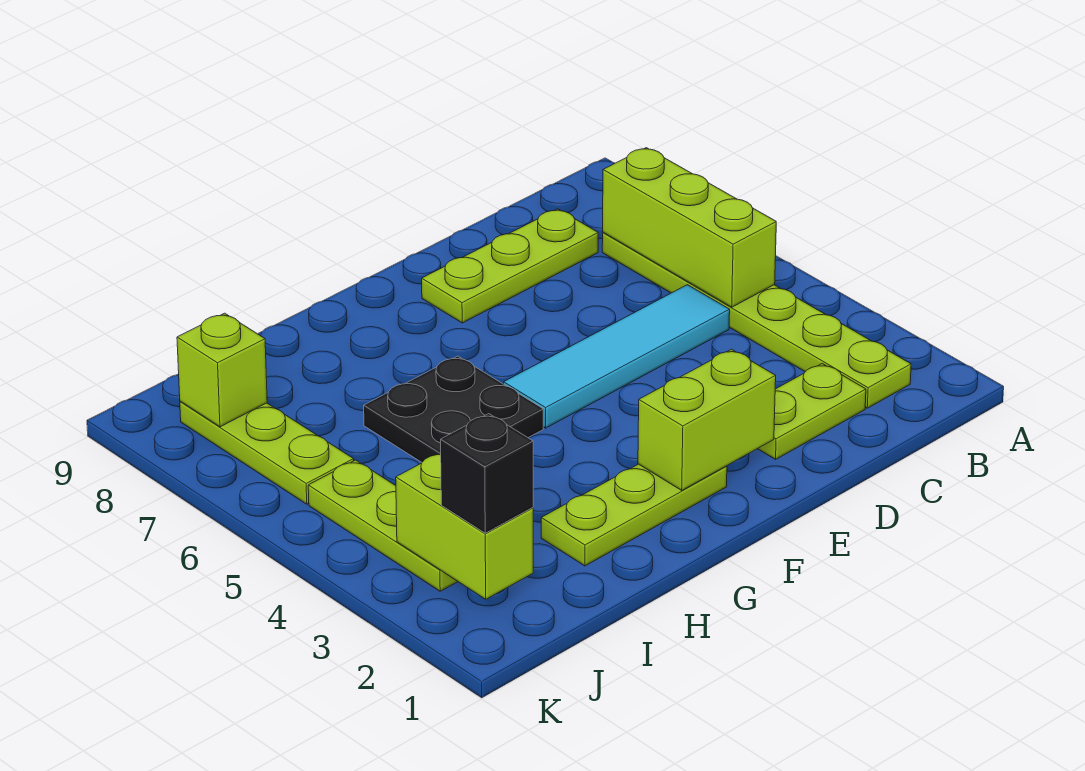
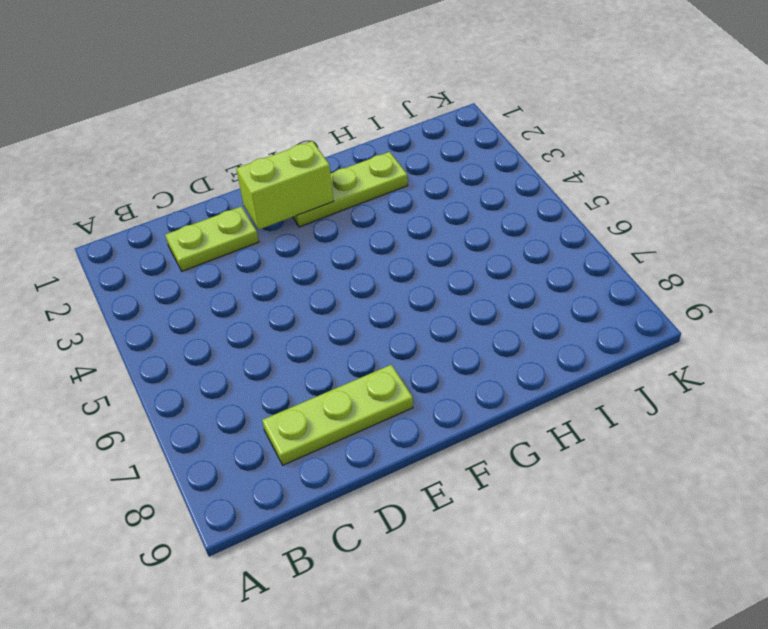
none -> lime 1x6 plate [602,232,911,408]
none -> cyan 1x4 tile [504,285,730,428]
none -> black 2x2 plate [364,356,543,462]

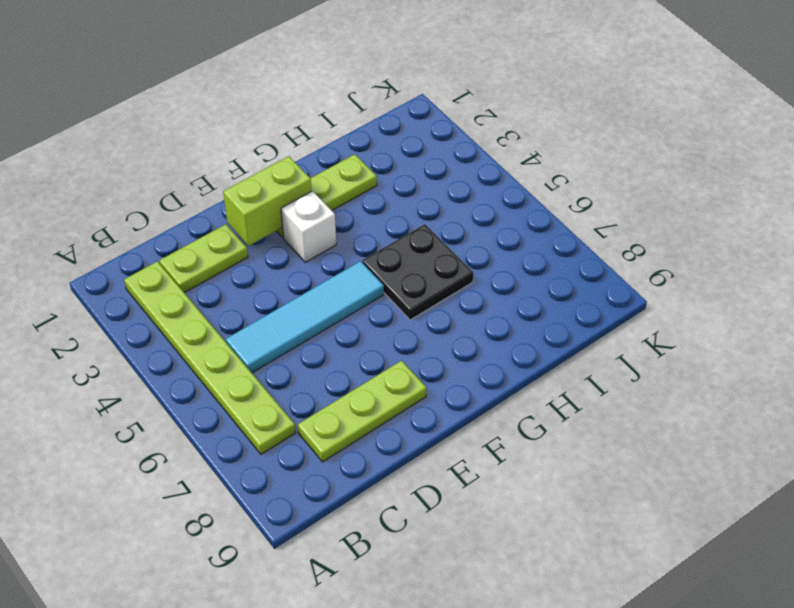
white 1x1 brick [281,191,336,262] -> none
none -> lime 1x3 plate [308,460,458,591]
none -> lime 1x3 plate [180,401,354,504]
none -> lime 1x3 brick [603,148,776,307]

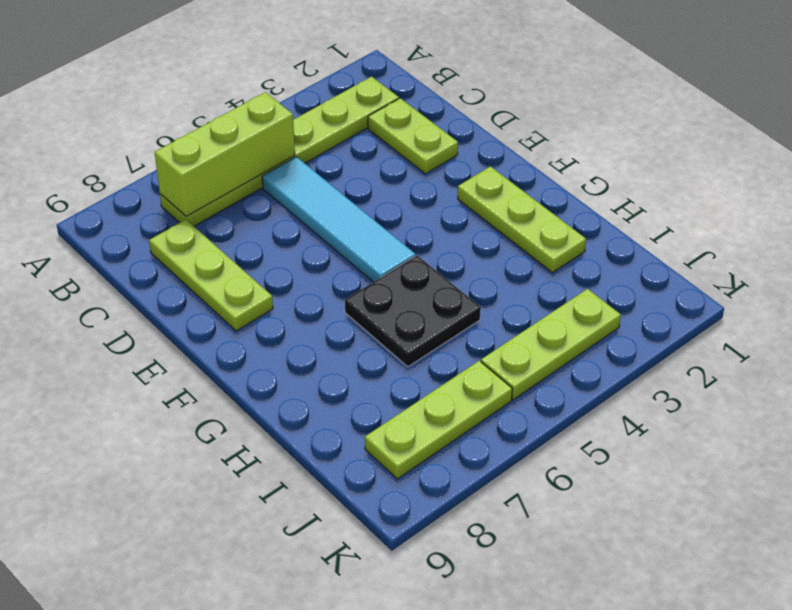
none -> lime 1x2 brick [638,349,776,490]
none -> lime 1x2 brick [396,453,533,599]
none -> lime 1x1 brick [177,313,267,427]

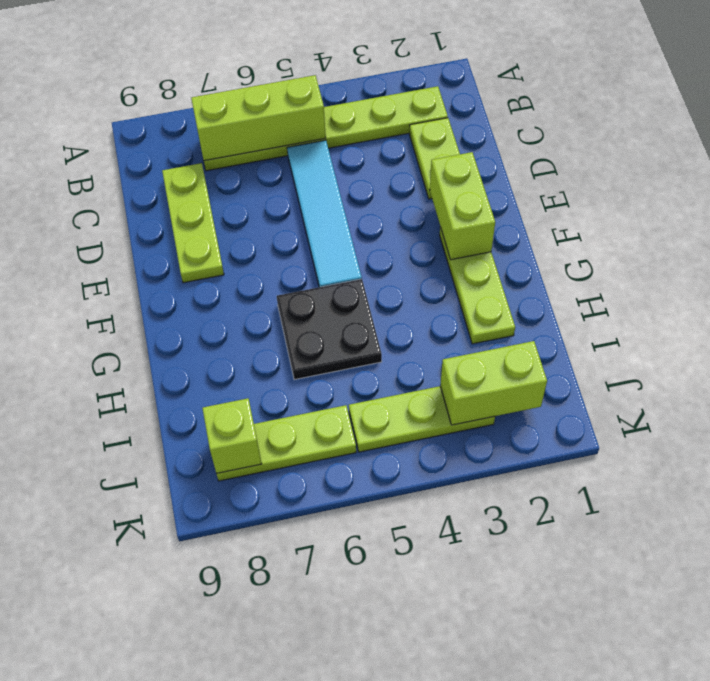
none -> black 1x1 brick [441,414,533,533]

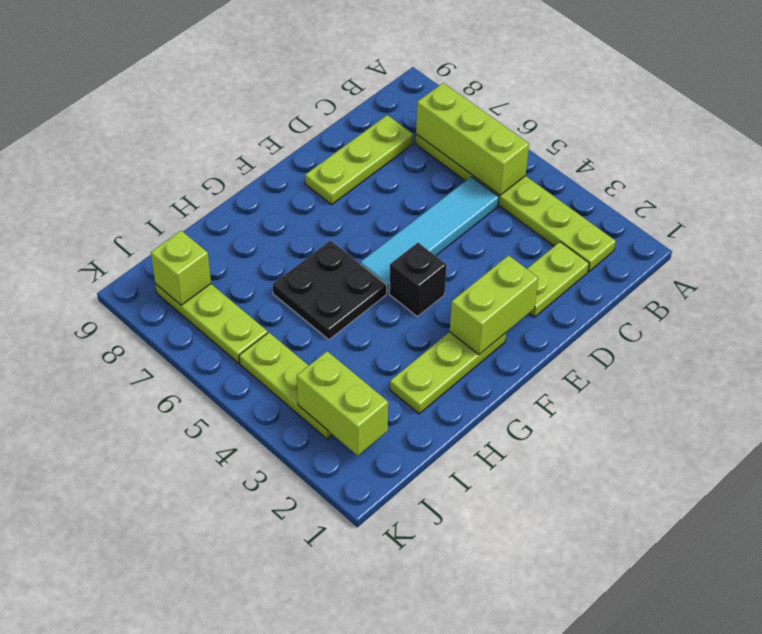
black 1x1 brick [389,243,447,316] -> black 1x1 brick moved to [441,414,533,533]

